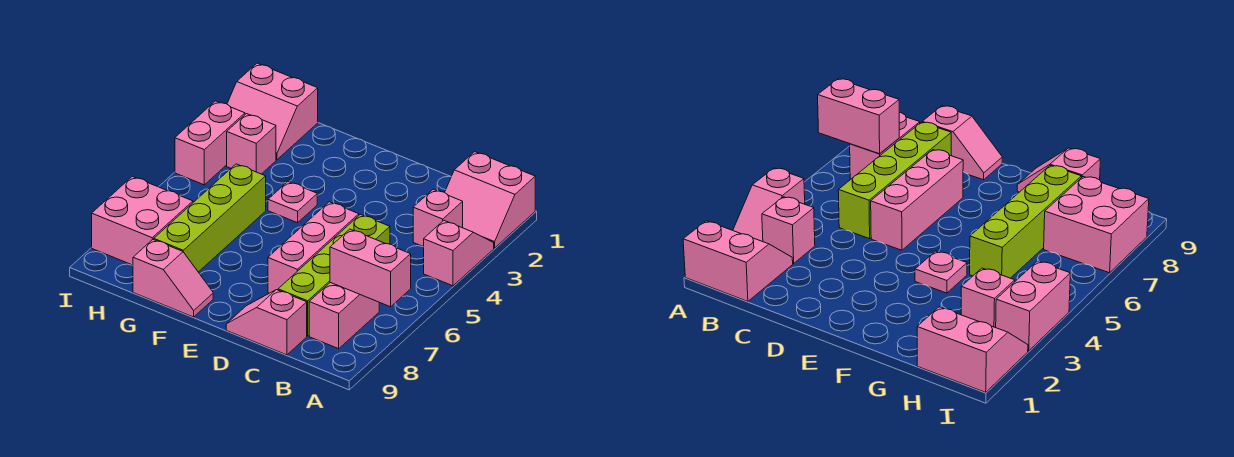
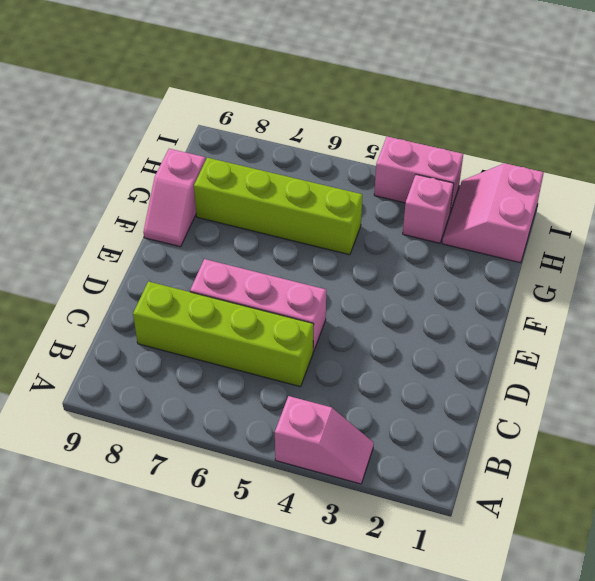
none -> pink 2x2 slope [445,152,535,248]
none -> pink 1x1 brick [413,189,463,247]
none -> pink 1x2 brick [309,283,379,349]

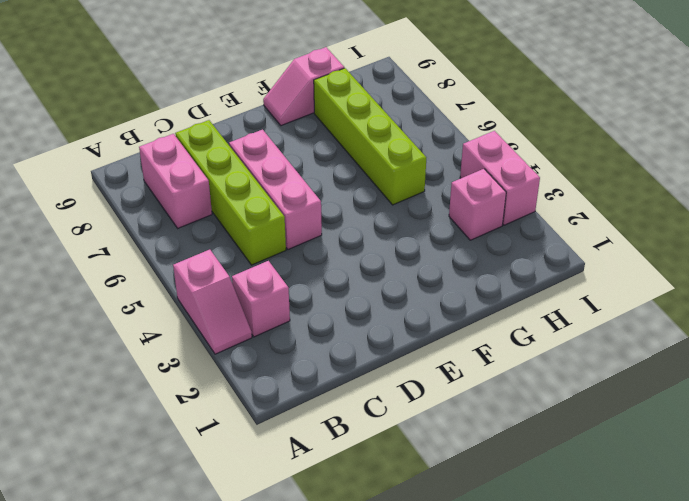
none -> pink 2x2 slope [445,152,535,248]
none -> pink 1x2 slope [226,290,307,355]
none -> pink 1x1 plate [268,182,317,223]

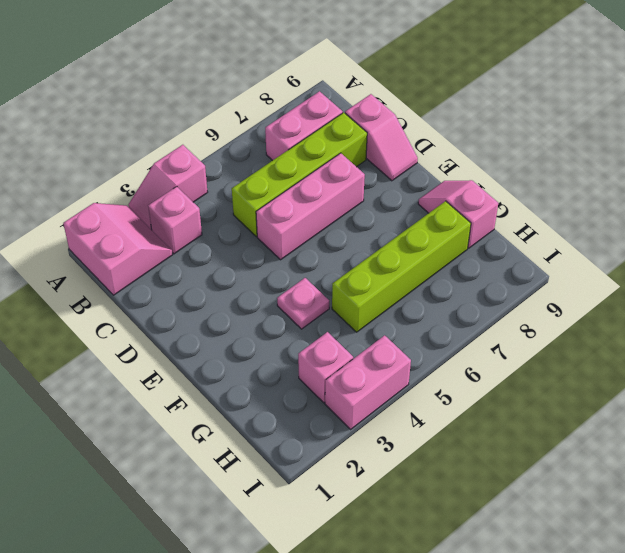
none -> pink 2x2 slope [227,63,318,160]
none -> pink 2x2 brick [92,176,193,265]
none -> pink 1x2 brick [330,229,411,307]

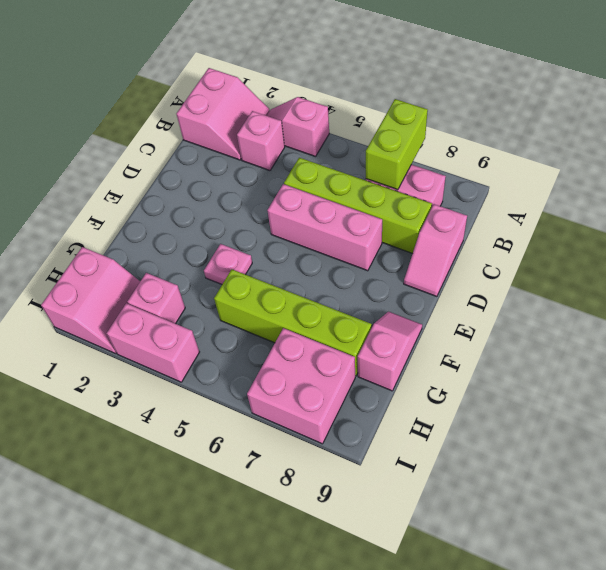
lime 1x2 brick [366,99,428,190] -> pink 1x2 brick [330,229,411,307]

